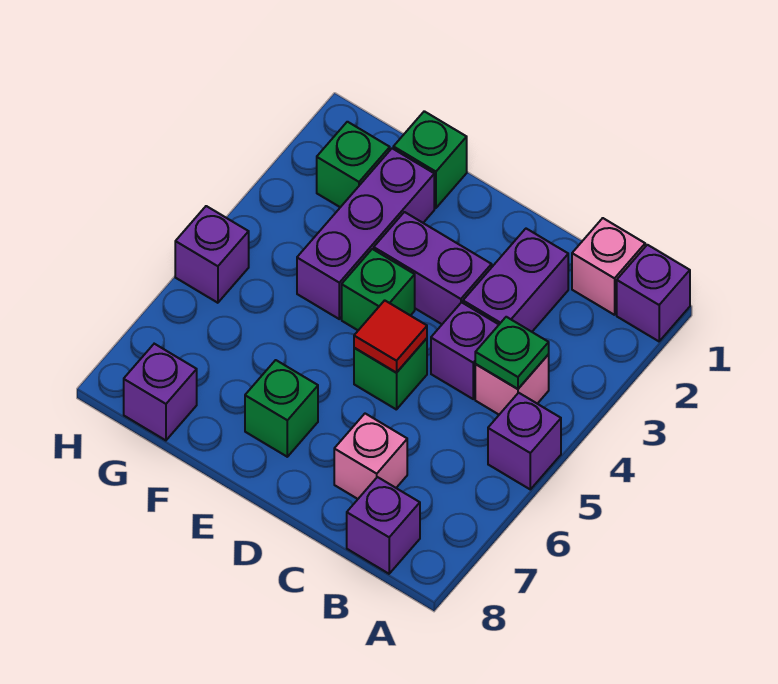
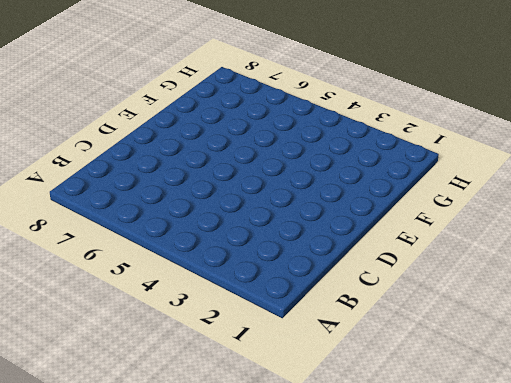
none -> purple 1x1 brick [617,245,690,341]
none -> purple 1x1 brick [488,393,561,489]
none -> pink 1x1 brick [572,218,645,315]

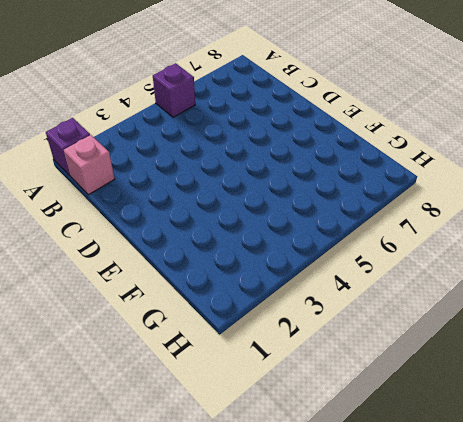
none -> pink 1x1 brick [475,355,549,415]
none -> purple 1x1 brick [347,477,420,574]
none -> purple 1x2 brick [463,229,568,332]

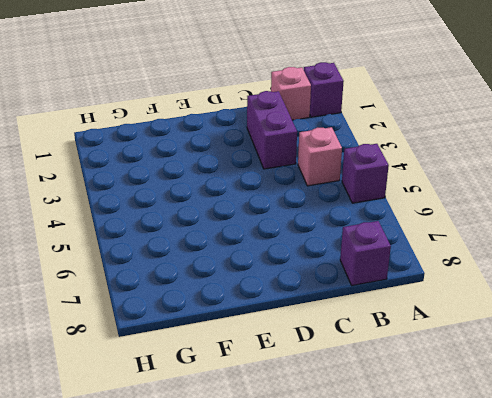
none -> purple 1x1 brick [431,302,499,399]
none -> pink 1x1 brick [334,414,407,499]
none -> purple 1x2 brick [374,212,492,324]

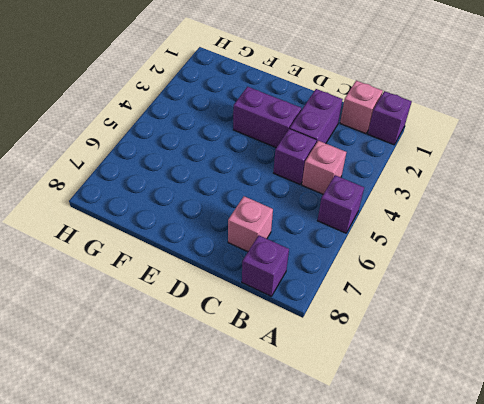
none -> green 1x1 brick [354,338,427,410]
none -> green 1x1 brick [342,249,415,330]
none -> green 1x1 brick [245,360,318,457]

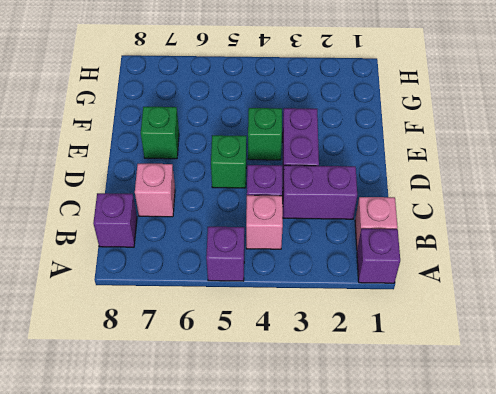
none -> green 1x1 brick [393,111,467,208]
none -> purple 1x3 brick [297,148,434,319]
none -> green 1x1 brick [317,122,390,207]

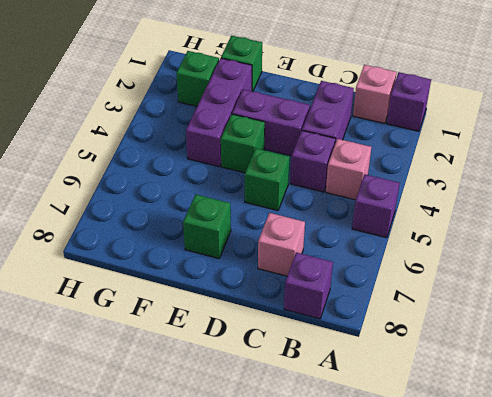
none -> purple 1x1 brick [124,344,197,440]
none -> purple 1x1 brick [175,206,249,303]
none -> green 1x1 plate [475,317,549,389]

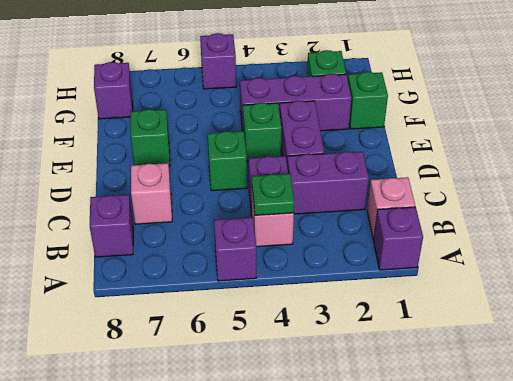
none -> red 1x1 tile [354,300,427,373]

